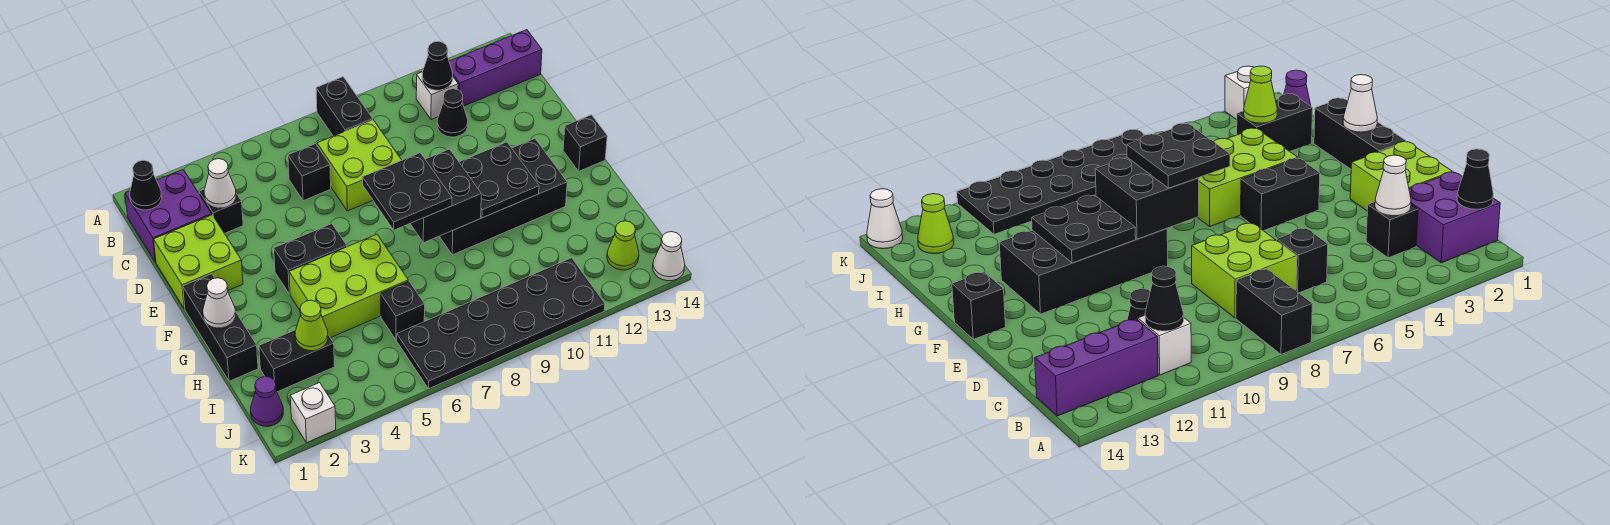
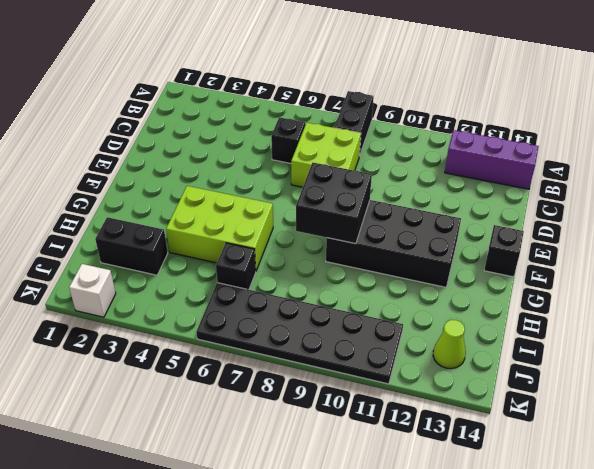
none -> purple 2x2 brick [125,170,212,262]
none -> white 1x1 brick [416,72,458,119]
none -> black 1x1 brick [199,189,243,233]

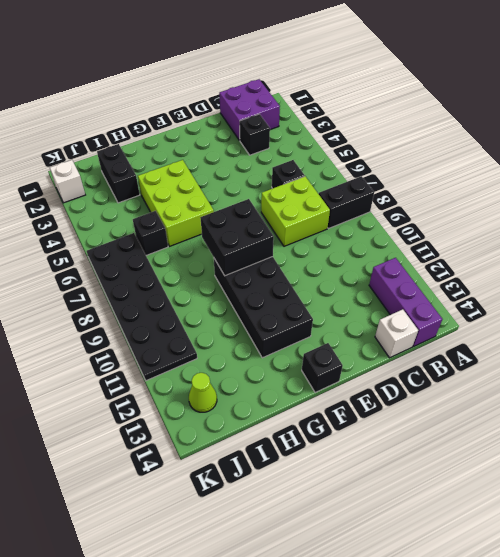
white 1x1 brick [375,309,418,358] -> white 1x1 brick moved to [416,72,458,119]
none -> black 1x1 cone [437,89,468,137]
none -> lime 2x2 brick [154,215,243,309]
none -> black 1x3 brick [183,274,258,381]

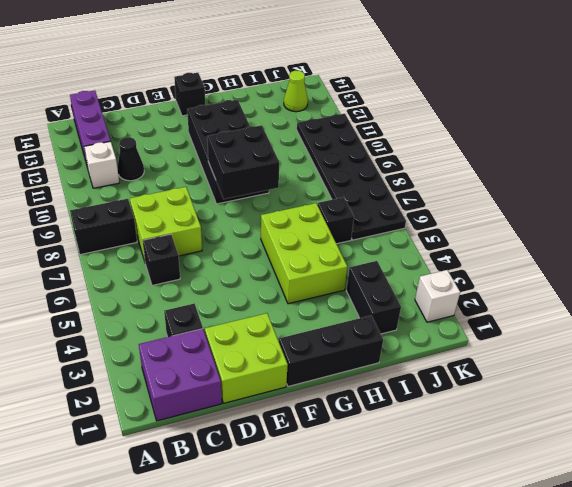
none -> black 1x2 brick [274,224,347,294]
none -> purple 1x1 cone [251,376,283,426]
none -> white 1x1 cone [653,232,685,281]

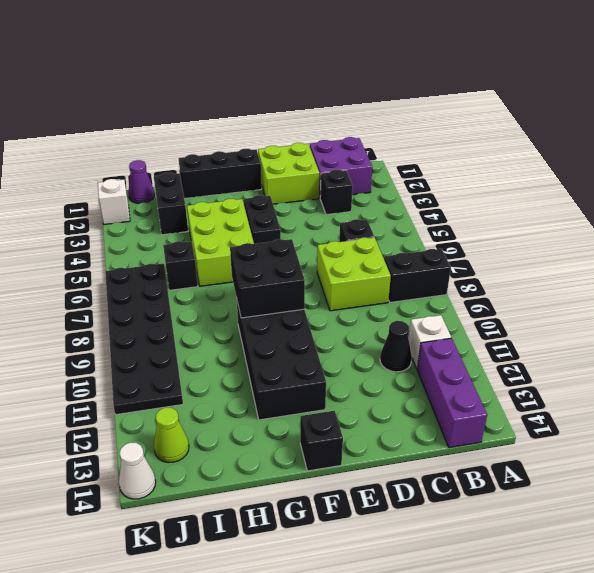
none -> black 1x1 cone [130,160,162,210]
none -> black 1x1 cone [422,42,453,90]
none -> white 1x1 cone [204,159,236,208]

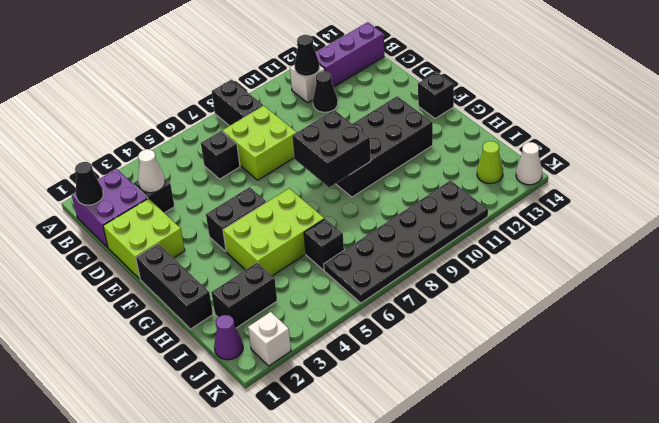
none -> black 2x2 plate [459,142,539,218]
none -> white 1x1 cone [203,278,236,328]
none -> lime 1x1 cone [295,300,328,351]

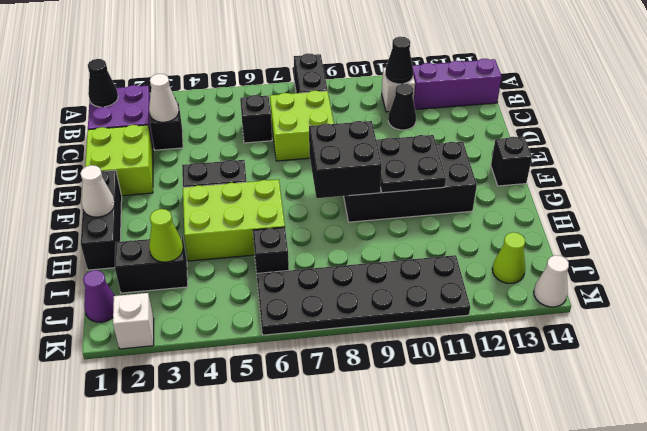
none -> black 2x2 plate [362,153,452,230]

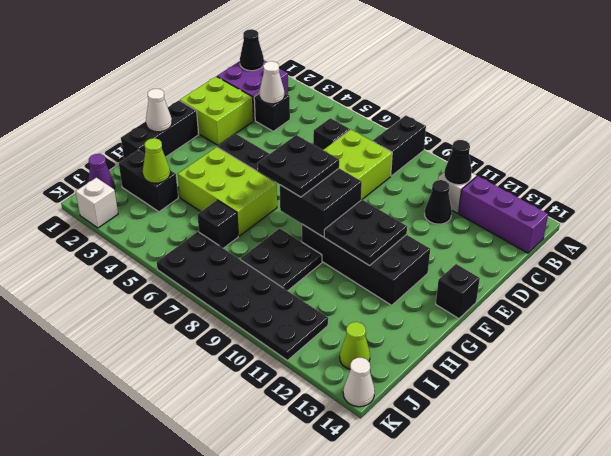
black 2x2 plate [241,228,322,291] -> none

